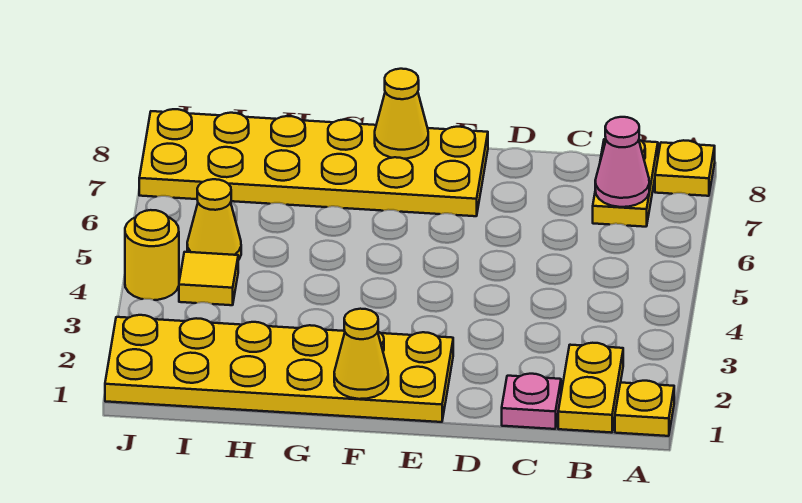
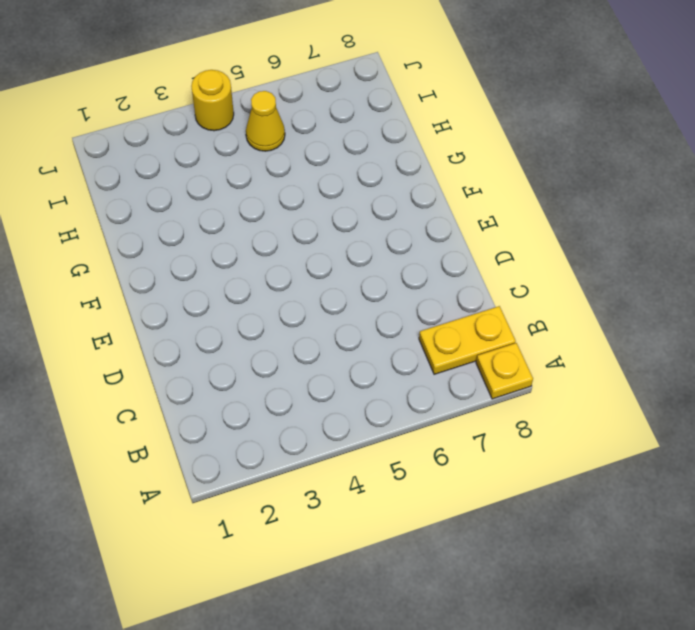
none -> yellow 1x1 plate [615,381,674,436]
none -> yellow 1x2 plate [558,343,623,433]
none -> pink 1x1 plate [502,374,561,429]

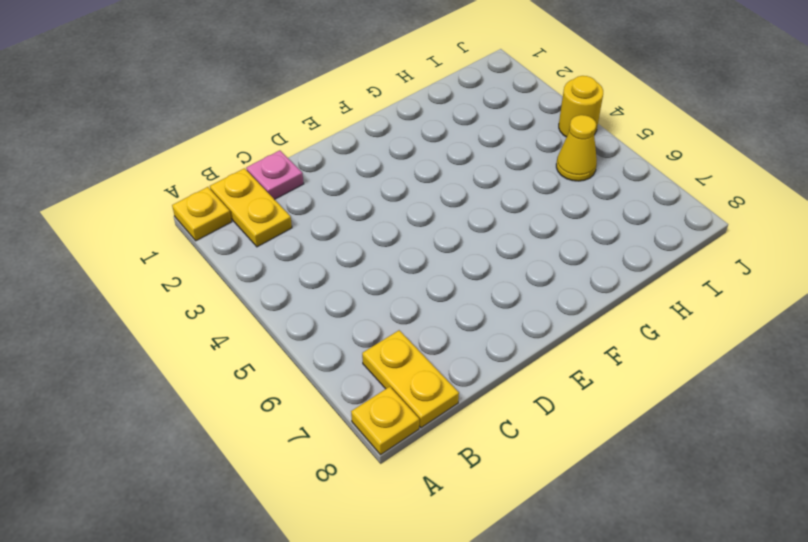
none -> yellow 2x6 plate [105,315,453,422]
none -> yellow 2x6 plate [139,109,488,216]
none -> yellow 1x1 tile [179,252,238,305]

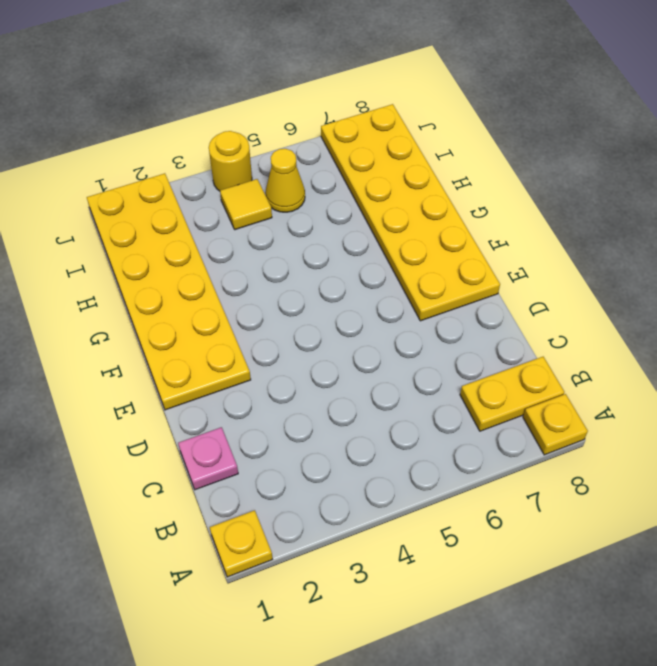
none -> yellow 1x2 plate [558,343,623,433]
none -> pink 1x1 cone [595,117,649,207]
none -> yellow 1x1 cone [334,309,388,399]

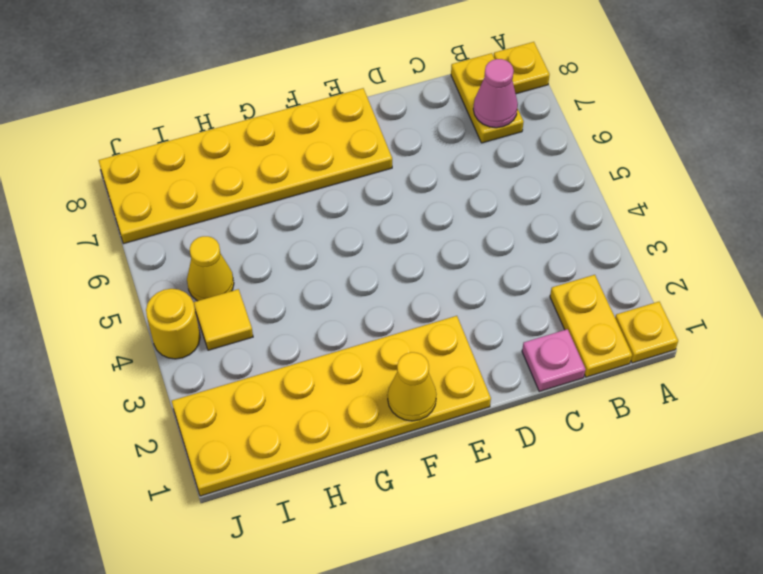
none -> yellow 1x1 cone [375,69,428,159]

